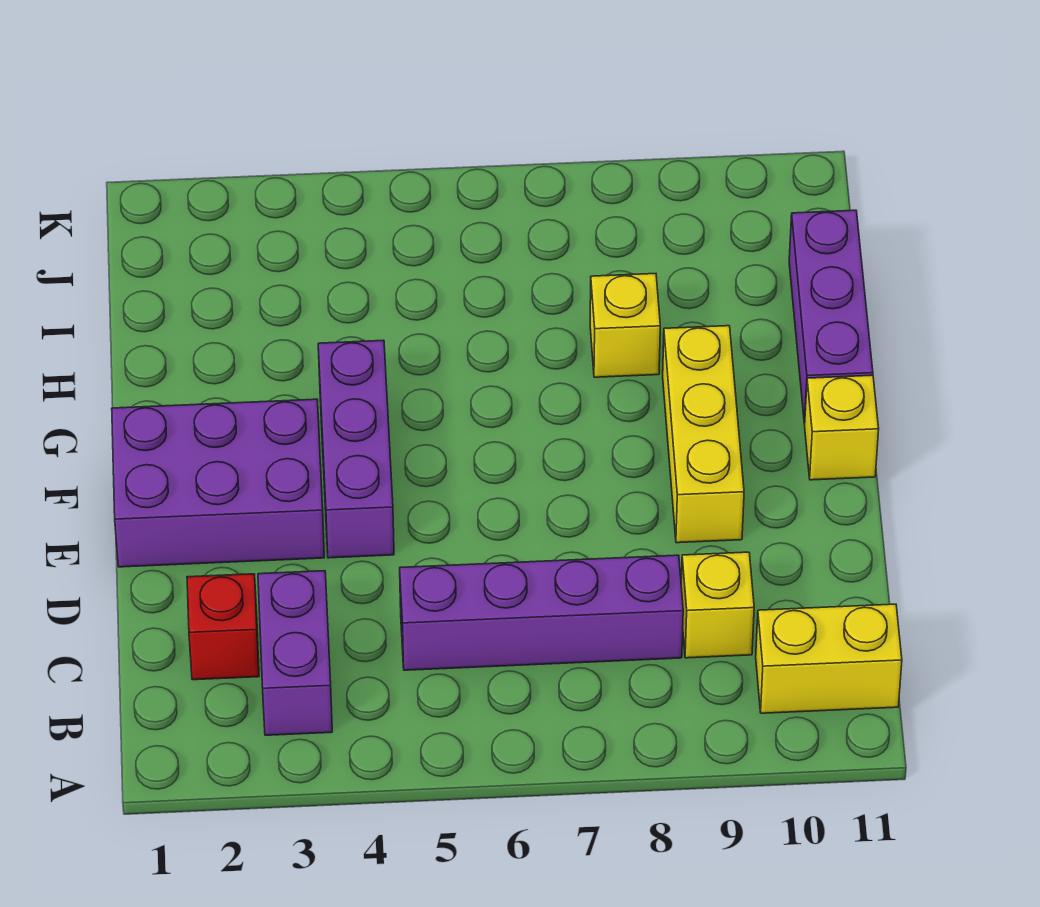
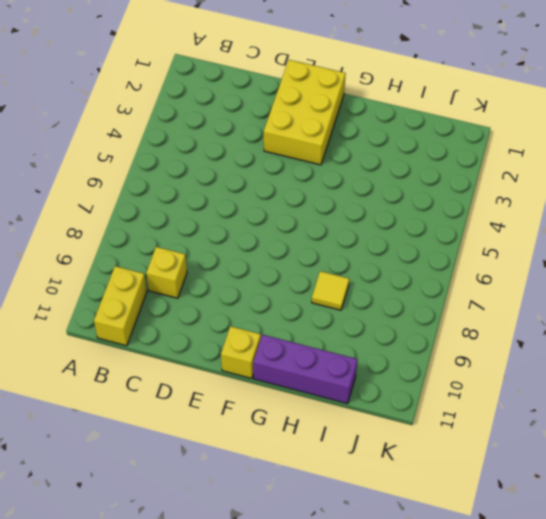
yellow 2x3 brick [264,60,346,165] -> purple 2x3 brick [112,399,324,567]
yellow 1x1 tile [312,271,349,310] -> yellow 1x1 brick [590,274,660,377]
none -> purple 1x2 brick [258,571,332,735]
none -> red 1x1 brick [187,574,259,680]

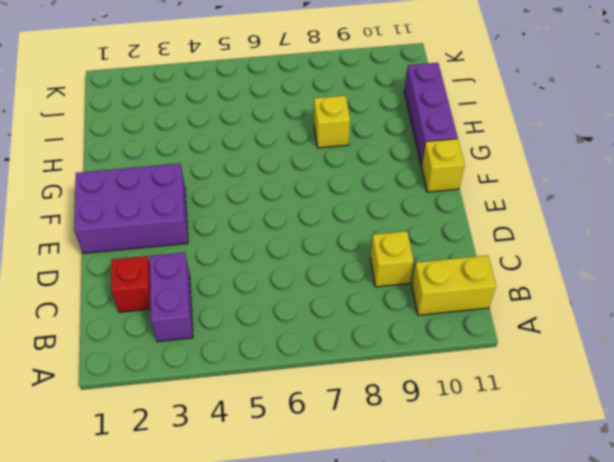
none -> purple 1x4 brick [400,555,683,670]
none -> purple 1x3 brick [318,340,394,558]

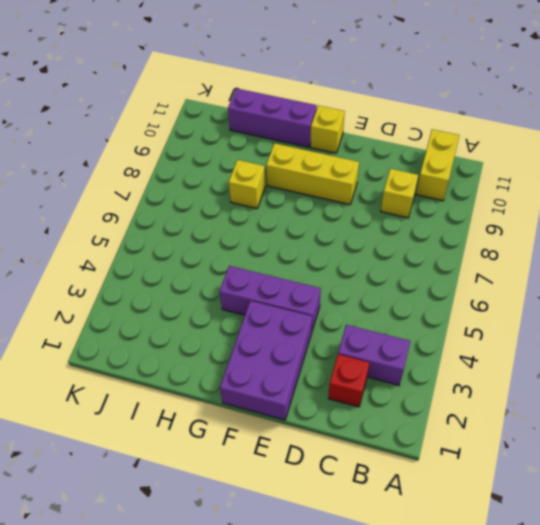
none -> purple 1x4 brick [400,555,683,670]

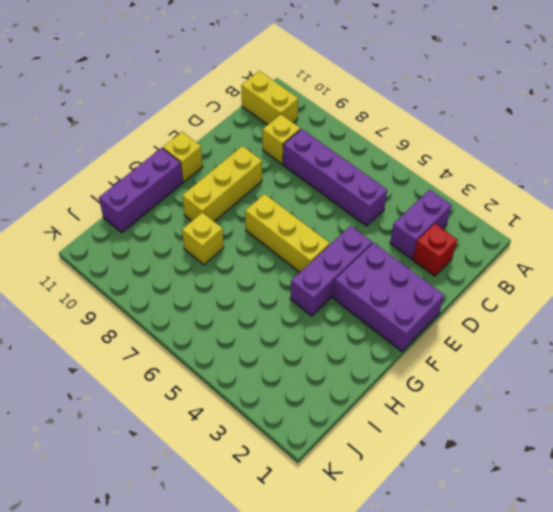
yellow 1x3 brick [245,194,330,272] -> none

